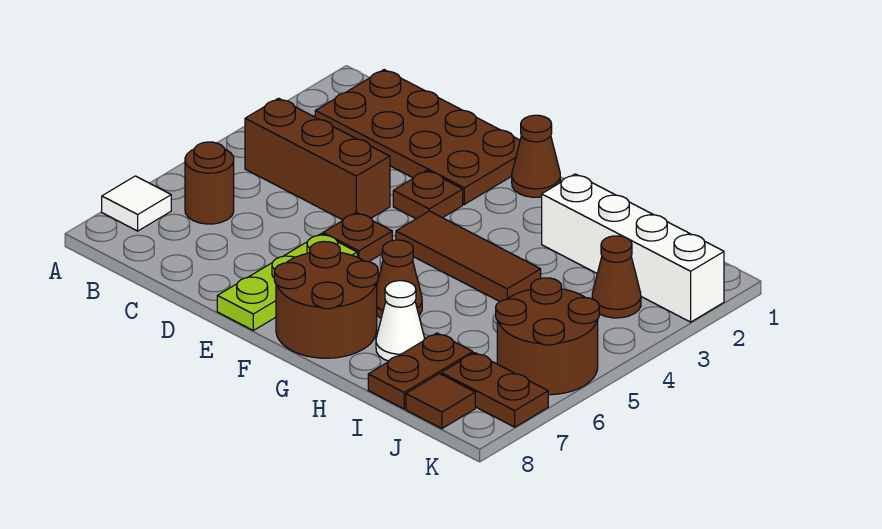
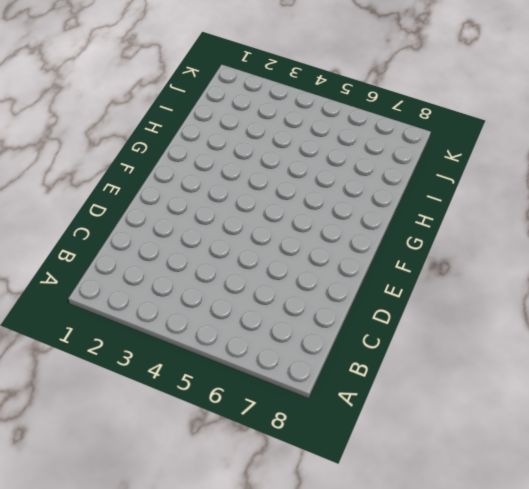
none -> white 1x1 tile [102,176,171,231]
none -> brown 2x4 plate [315,70,520,204]
none -> brown 1x3 brick [245,98,390,220]

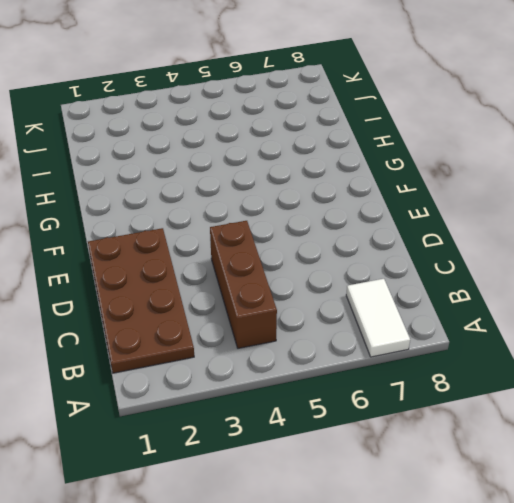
white 1x2 tile [346,279,410,357] -> white 1x1 tile [102,176,171,231]
none -> brown 1x1 round brick [185,142,234,224]
none -> brown 1x1 plate [393,171,463,219]
none -> brown 1x1 plate [323,212,392,262]

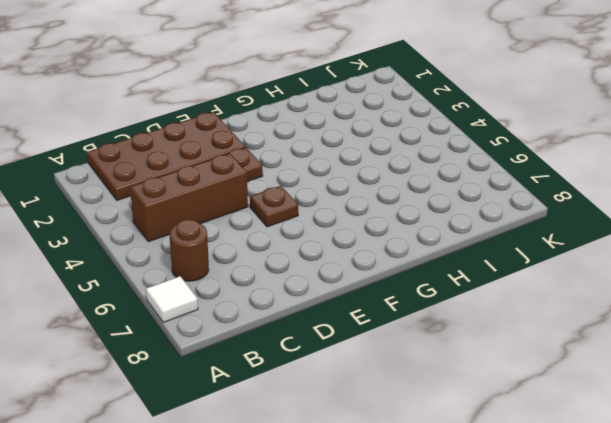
none -> lime 1x3 plate [217,233,357,330]
none -> brown 1x1 cone [512,115,560,197]
none -> brown 1x3 tile [396,211,541,302]

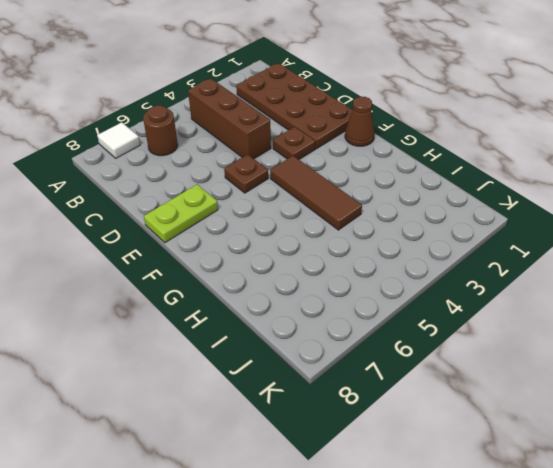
lime 1x2 plate [144,185,218,243] -> lime 1x3 plate [217,233,357,330]
none -> brown 2x2 round brick [274,241,378,358]
none -> brown 1x1 cone [377,240,422,318]
none -> white 1x4 brick [542,174,724,322]

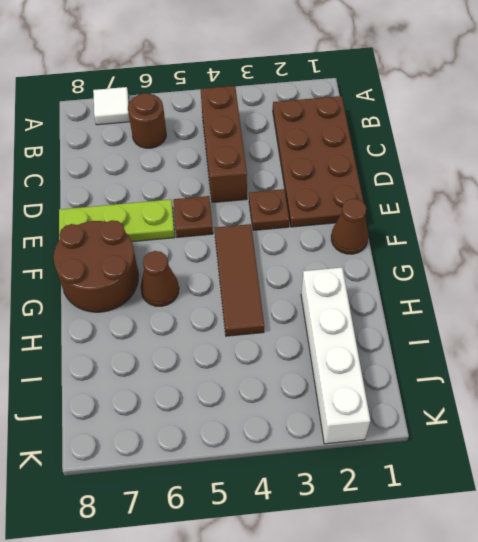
none -> white 1x1 cone [376,281,425,361]
none -> brown 1x2 plate [368,333,473,409]
none -> brown 1x1 cone [592,236,641,318]

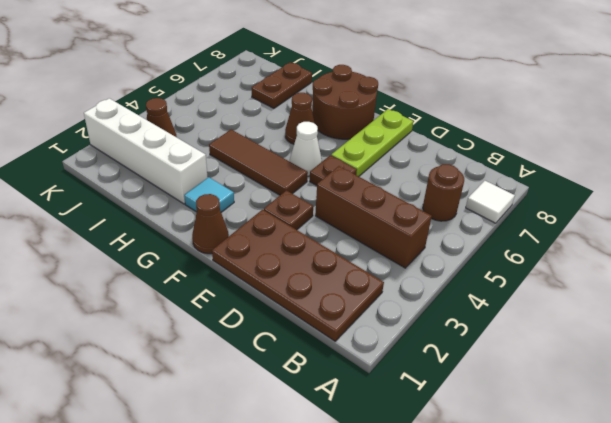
white 1x1 cone [290,122,322,176] -> white 1x1 cone moved to [376,281,425,361]
cyan 1x1 tile [184,177,234,212] -> none
none -> brown 2x2 round brick [496,278,599,395]
none -> brown 1x2 plate [441,353,548,427]
none -> brown 1x1 tile [406,374,475,429]

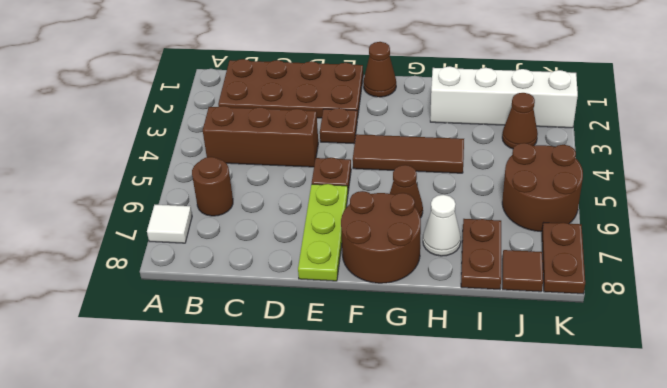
brown 1x2 plate [542,223,585,294] -> brown 1x2 plate turned to [441,353,548,427]

